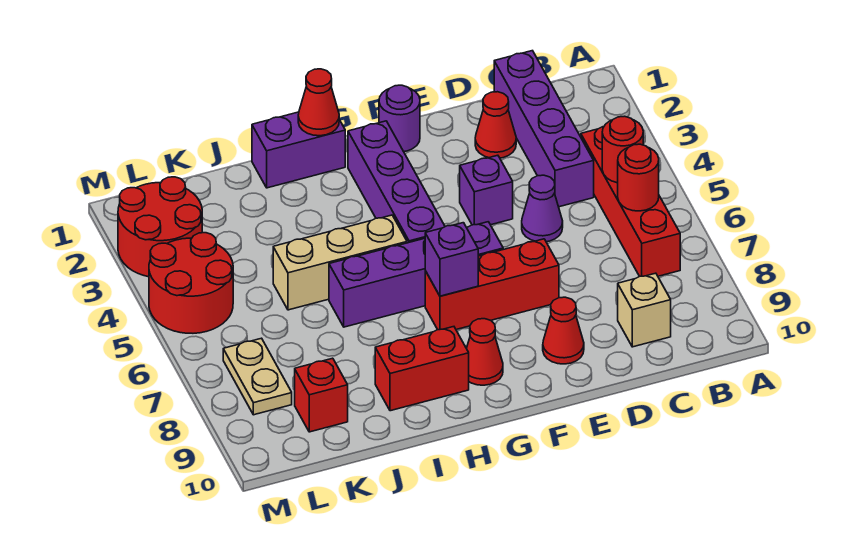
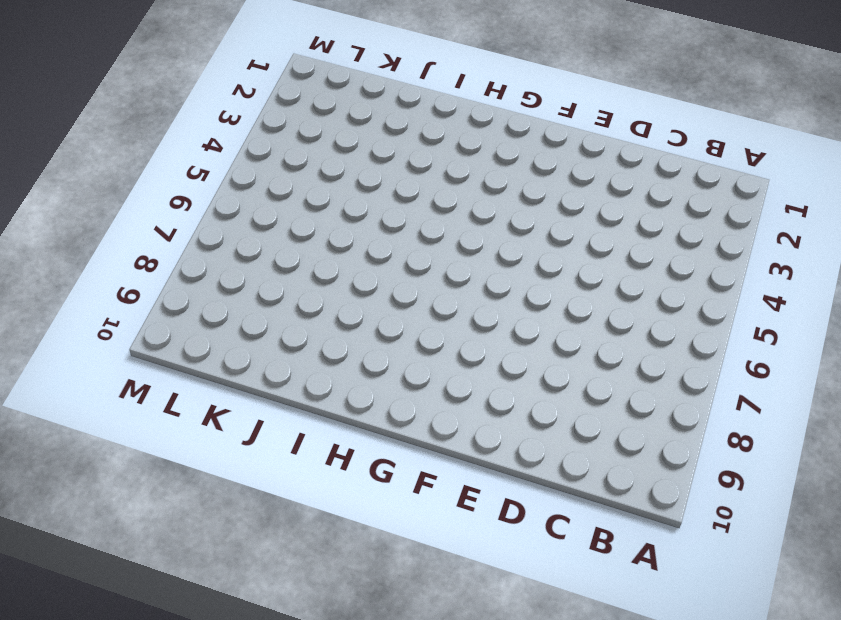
none -> red 1x4 brick [581,127,680,276]
none -> purple 1x4 brick [494,51,594,207]
none -> tan 1x1 brick [618,273,671,347]

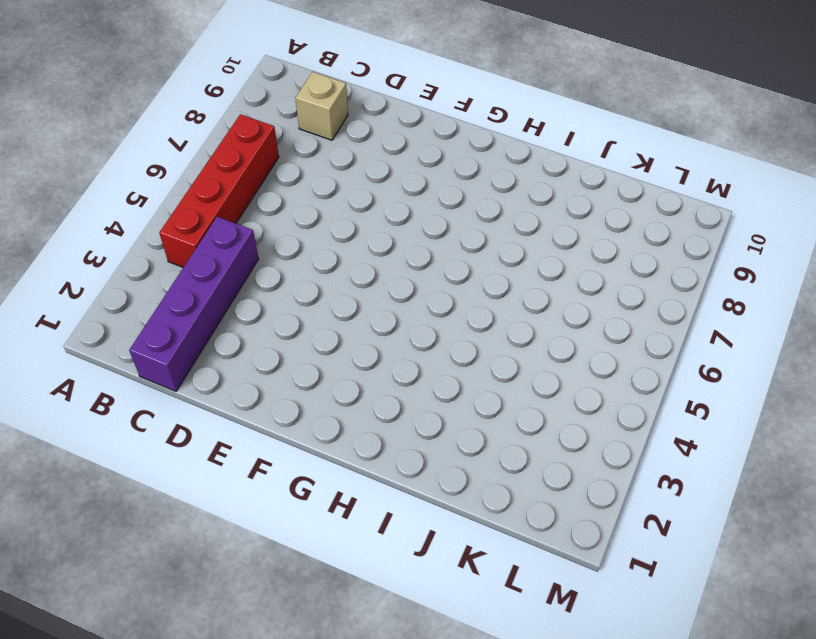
none -> red 1x1 cone [475,92,516,158]
none -> purple 1x1 cone [522,175,563,242]
none -> purple 1x1 brick [460,155,513,225]

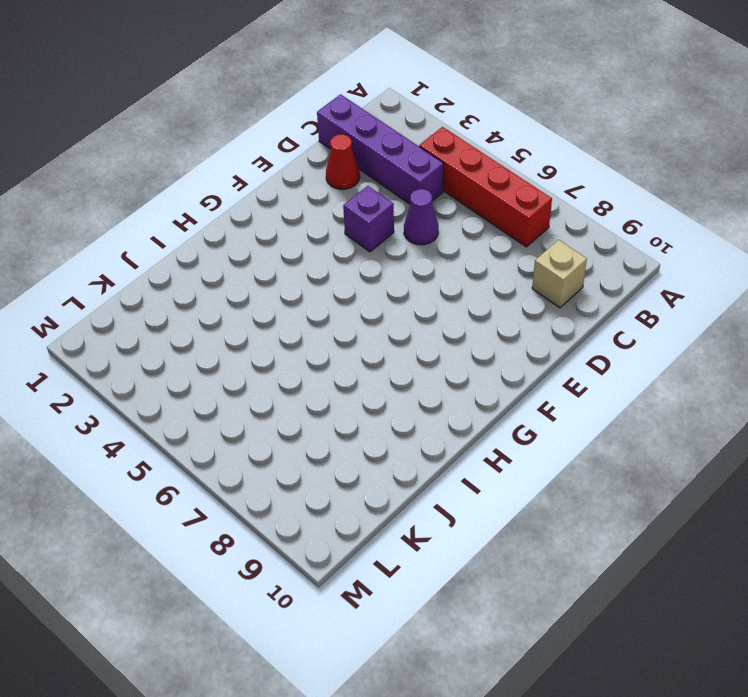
none -> red 1x3 brick [425,239,559,330]
none -> red 1x1 cone [543,297,584,364]
none -> purple 1x1 round brick [379,85,420,152]

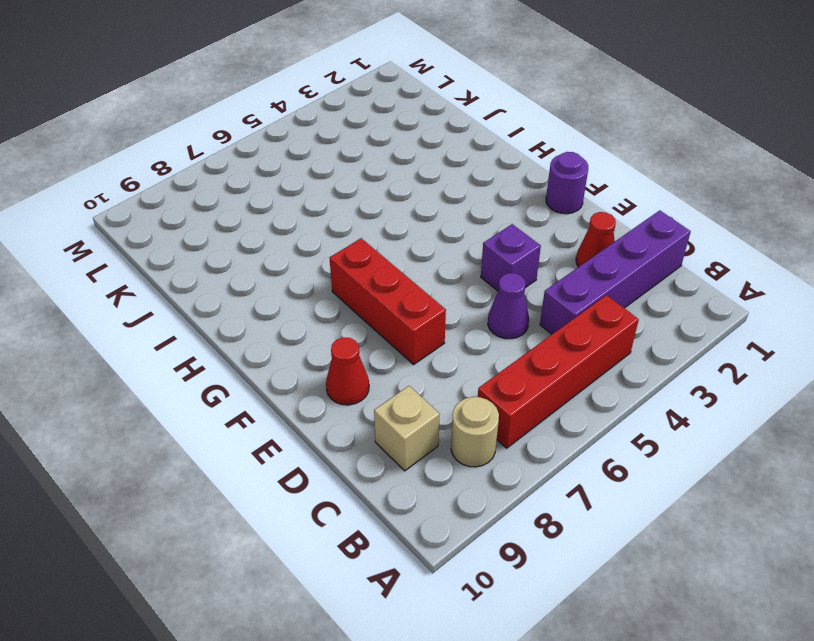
tan 1x1 round brick [451,397,499,467] -> none
none -> purple 1x4 brick [329,222,503,327]
none -> purple 1x4 brick [348,121,445,243]
none -> red 1x1 cone [466,319,503,385]

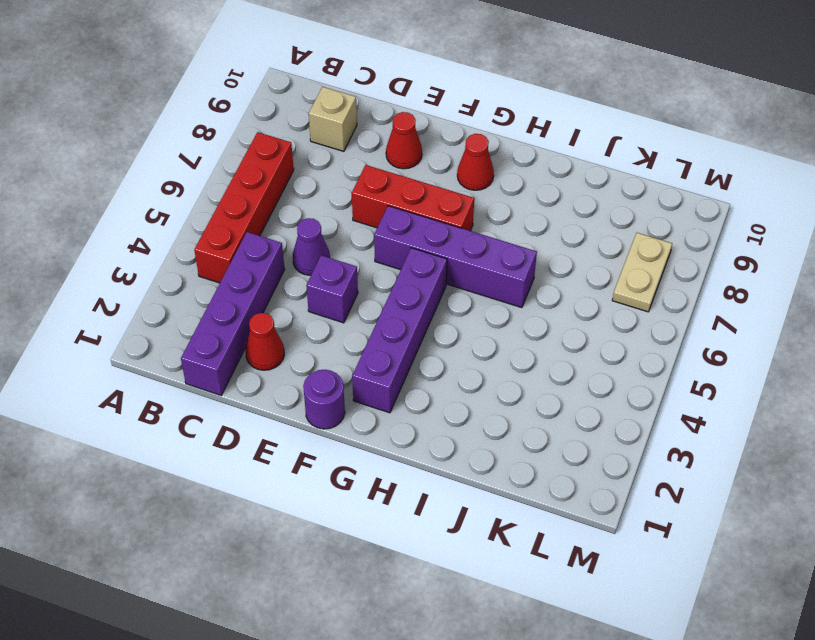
none -> purple 1x2 brick [252,112,345,188]
none -> tan 1x3 brick [273,215,407,310]
none -> red 1x2 brick [375,327,469,411]

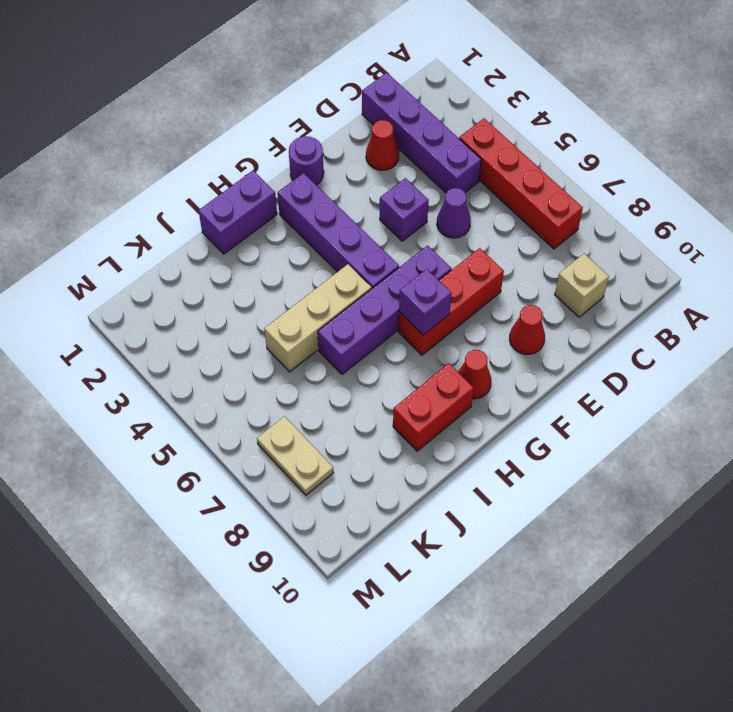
none -> red 1x1 brick [295,358,348,432]
none -> red 2x2 round brick [118,177,202,277]
none -> red 2x2 round brick [149,233,233,333]

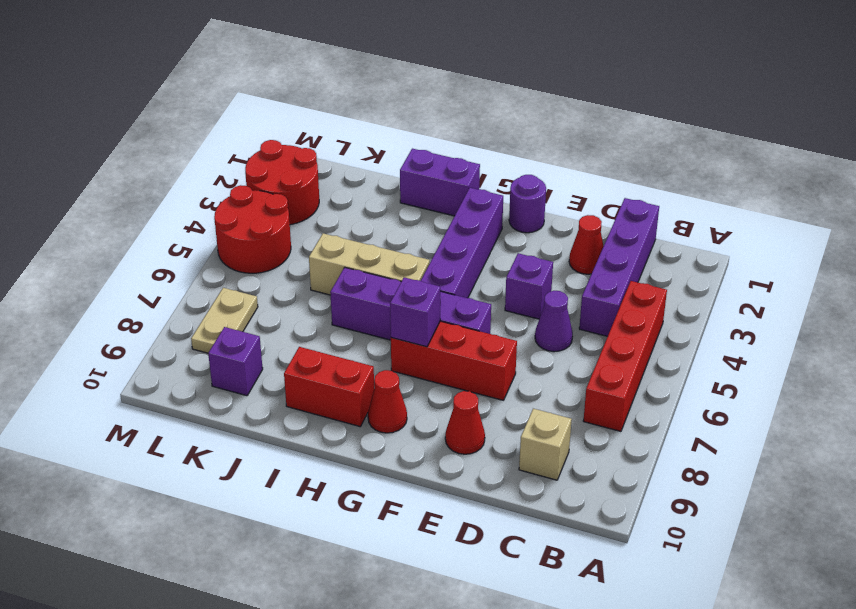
purple 1x1 brick [208,327,263,396] -> red 1x1 brick [295,358,348,432]
none -> red 1x1 round brick [602,116,643,183]
none -> red 1x1 round brick [618,144,659,211]
none -> red 1x1 cone [298,69,339,136]

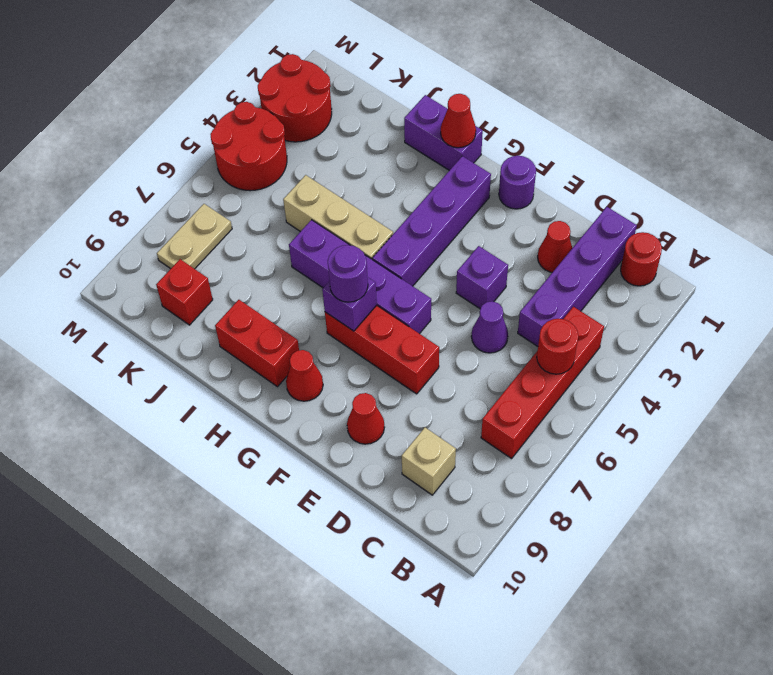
red 1x1 round brick [621,232,662,286] -> red 1x1 round brick moved to [618,144,659,211]
purple 1x1 round brick [328,245,368,302] -> none

